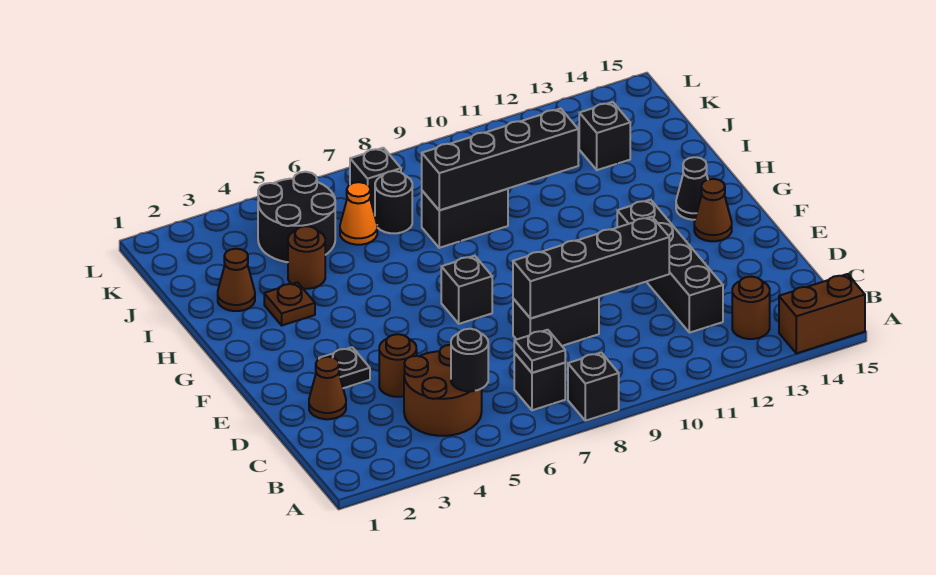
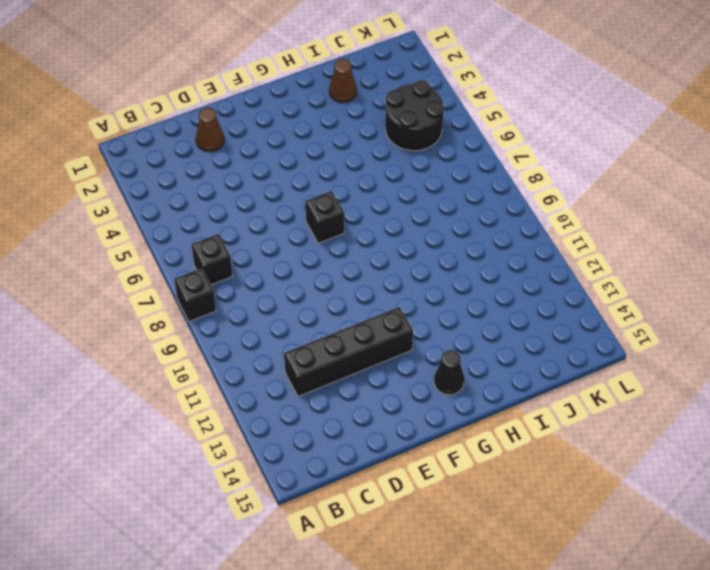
none -> brown 1x2 brick [779,274,865,353]
none -> brown 2x2 round brick [404,345,482,436]
none -> brown 1x1 round brick [732,277,770,339]

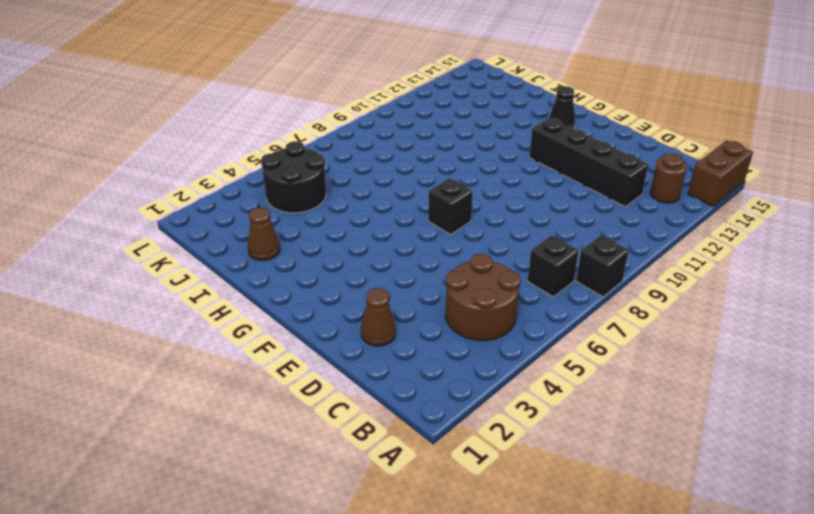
none -> brown 1x1 round brick [379,334,417,397]
none -> black 1x2 brick [513,297,599,346]
none -> black 1x1 plate [319,347,370,388]

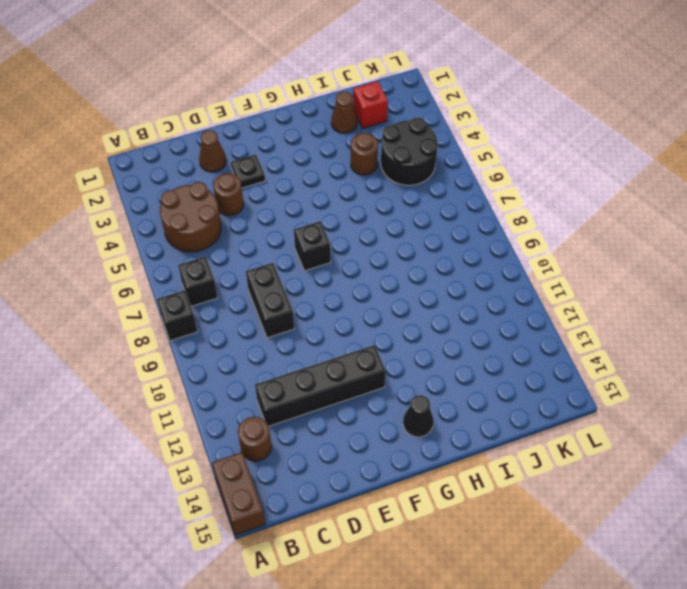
red 1x1 brick [353,81,388,129] -> none
none -> brown 1x1 cone [694,179,732,241]
none -> brown 1x1 plate [264,282,315,325]
none -> black 1x2 brick [422,189,508,248]

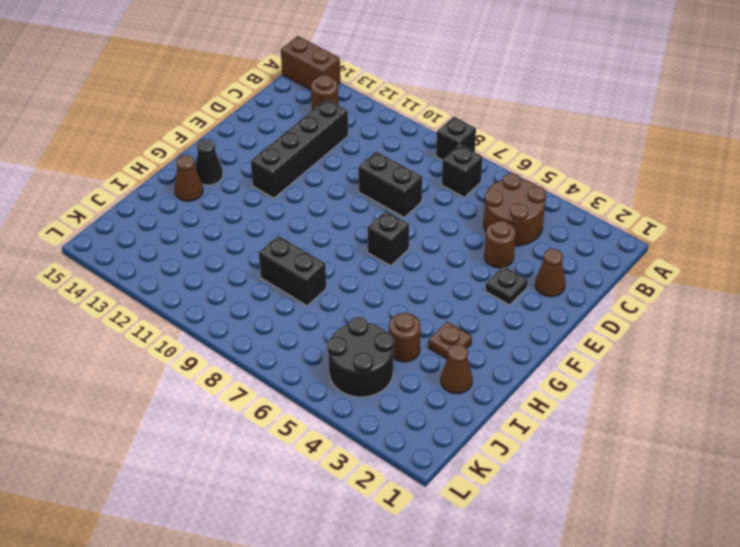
brown 1x1 cone [175,155,203,201] -> brown 1x1 cone moved to [694,179,732,241]
none -> orange 1x1 cone [340,182,377,245]
none -> black 1x1 round brick [375,171,412,233]
none -> black 1x1 brick [579,102,630,170]

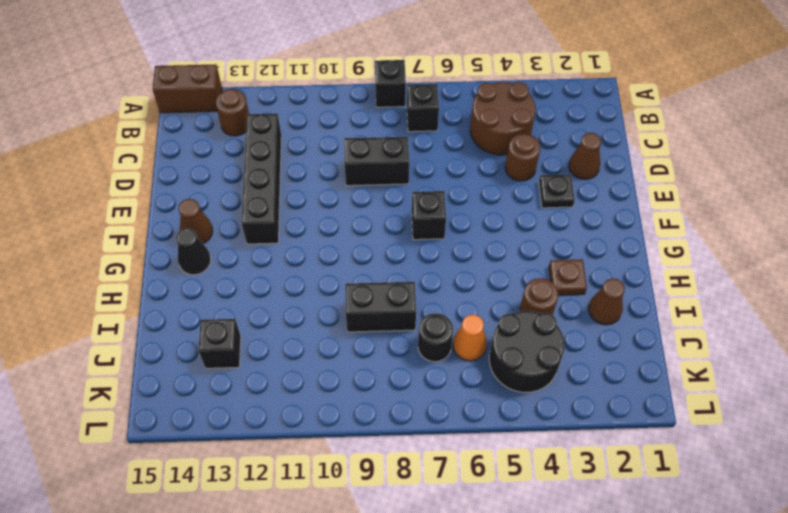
none -> black 1x1 brick [350,148,401,214]
none -> black 1x1 round brick [451,329,488,391]
none -> black 1x1 plate [514,330,565,373]

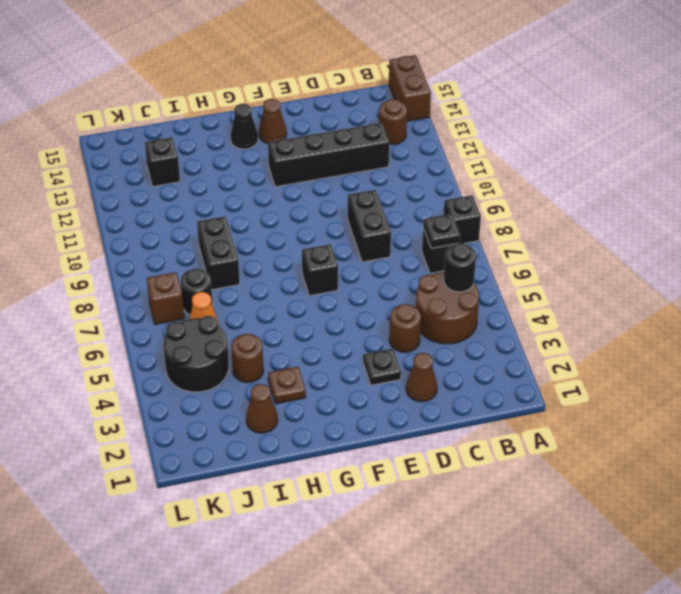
brown 1x1 brick [147,272,184,324] -> black 1x1 brick [350,148,401,214]
none -> black 1x4 brick [513,217,669,318]
none -> black 1x4 brick [422,109,578,210]

